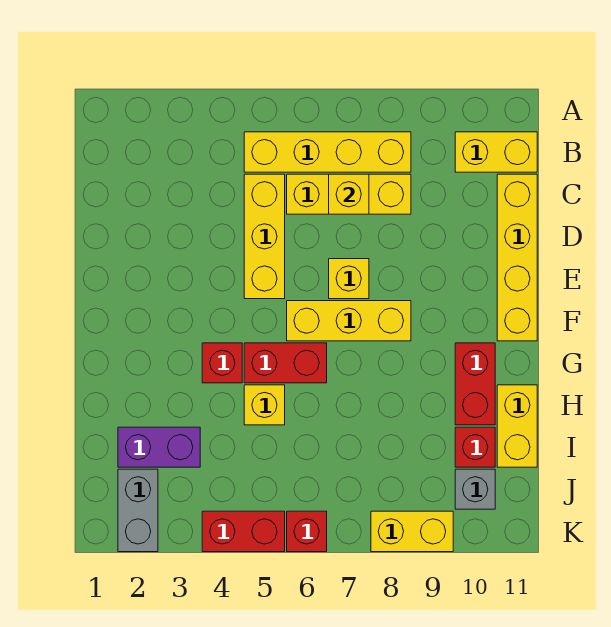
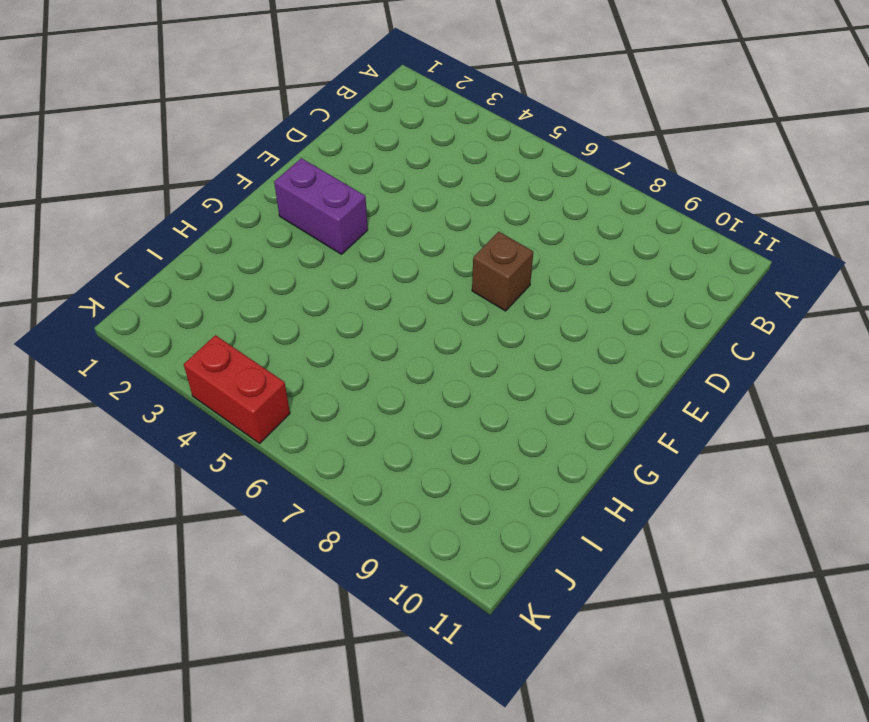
brown 1x1 brick [472,232,533,311] -> yellow 1x1 brick [329,259,369,299]
purple 1x2 brick [274,158,368,254] -> purple 1x2 brick moved to [118,427,200,467]
none -> yellow 1x4 brick [244,132,411,172]
none -> yellow 1x2 brick [455,132,537,172]
none -> yellow 1x3 brick [244,174,285,299]

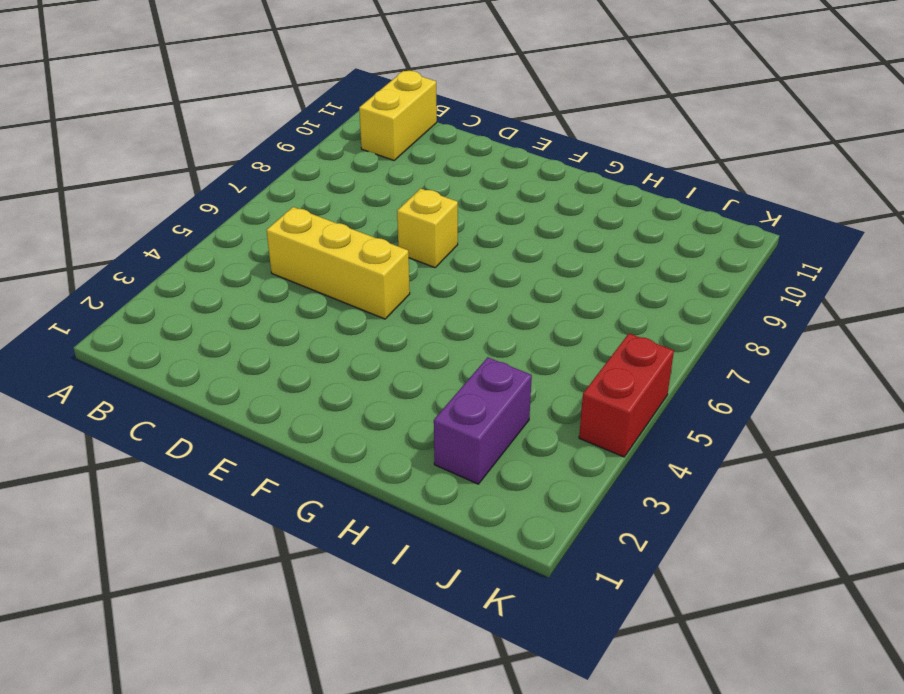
none -> yellow 1x4 brick [244,132,411,172]
none -> yellow 1x3 brick [287,174,411,214]
none -> yellow 1x4 brick [497,174,537,341]

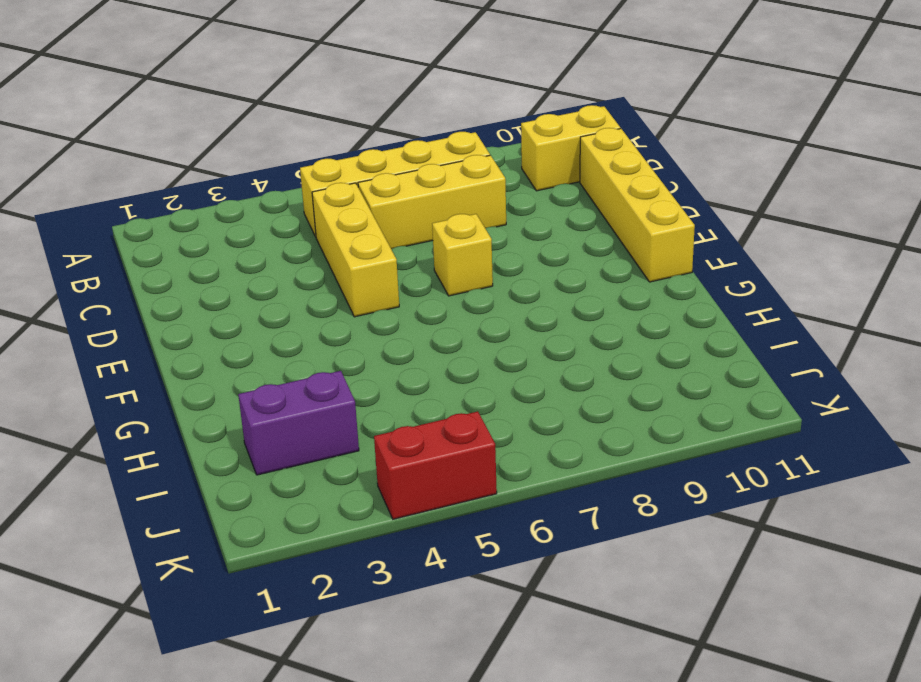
none -> yellow 1x3 brick [287,301,411,341]
none -> red 1x1 brick [202,343,242,383]
none -> red 1x2 brick [244,343,327,383]

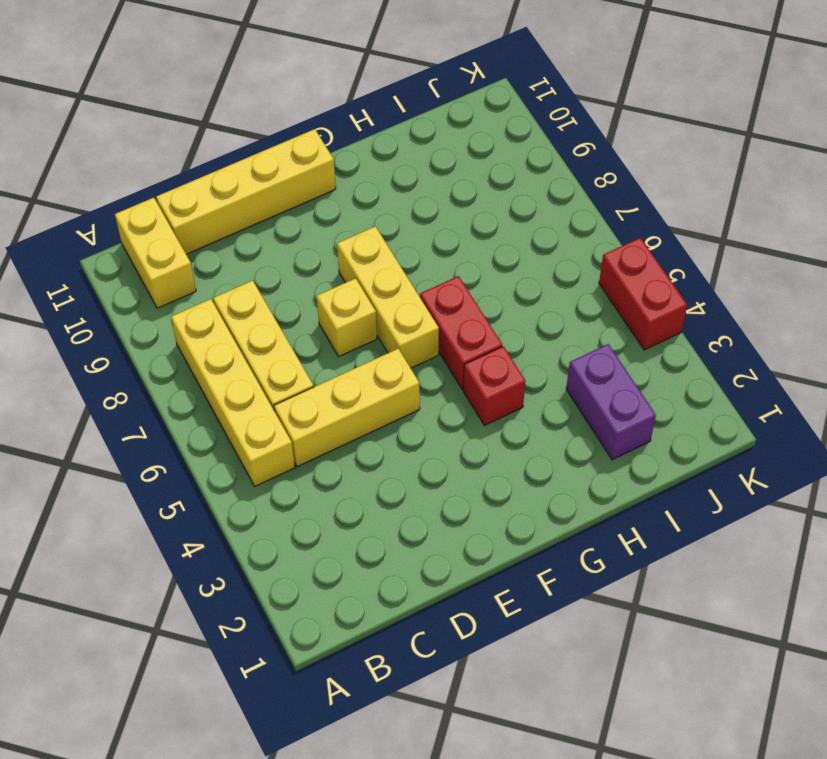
none -> red 1x2 brick [455,343,495,425]
none -> yellow 1x1 brick [244,385,285,425]
none -> yellow 1x2 brick [497,385,537,467]

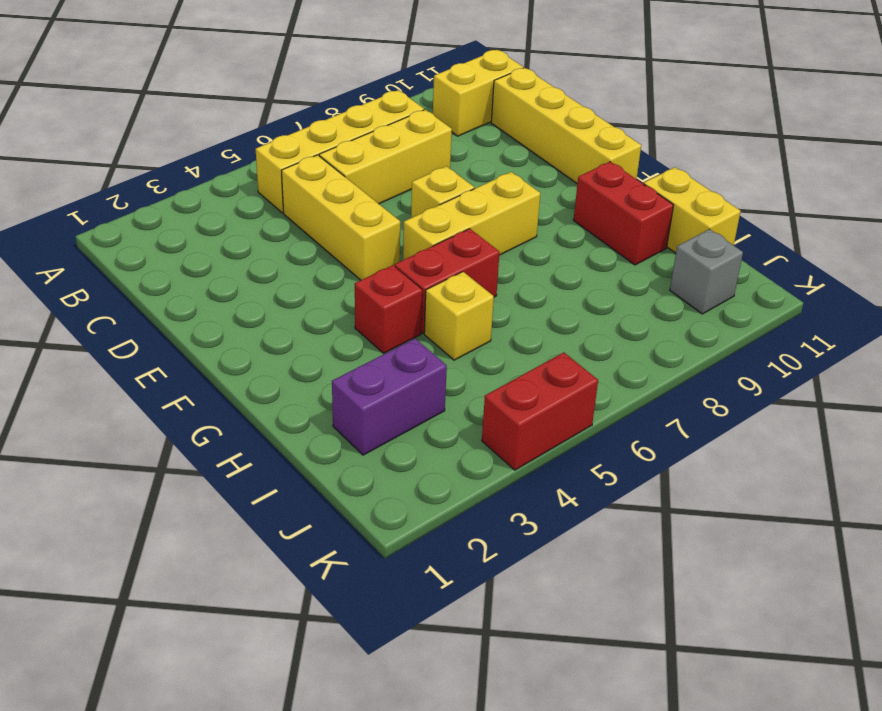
none -> red 1x1 brick [455,427,495,467]
none -> grey 1x2 brick [118,469,158,552]
none -> red 1x1 brick [287,511,327,552]

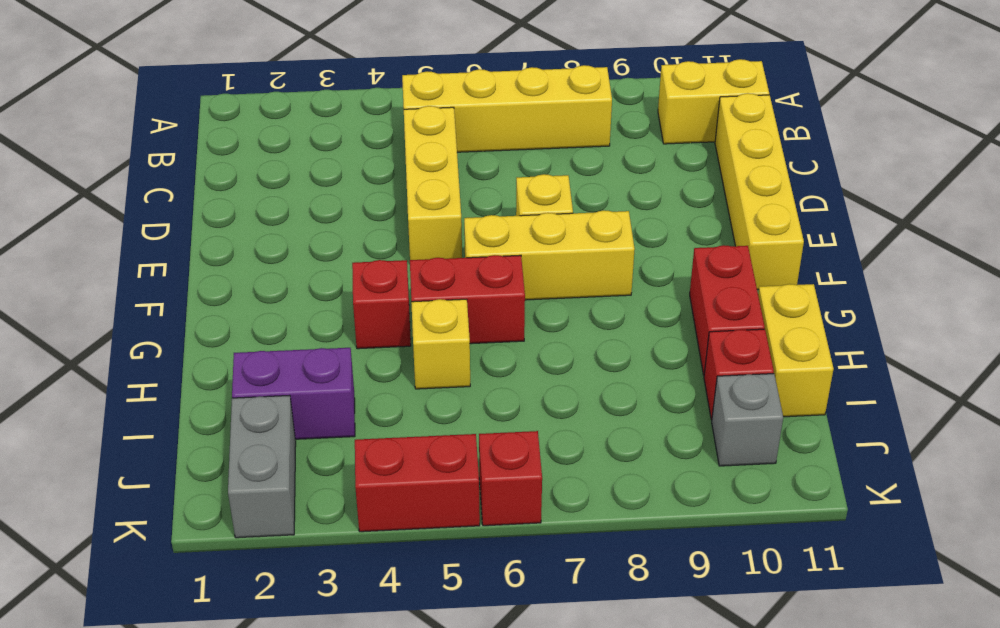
none -> yellow 1x3 brick [287,174,411,214]
none -> yellow 1x2 brick [371,511,453,552]
none -> yellow 1x1 brick [329,174,369,214]

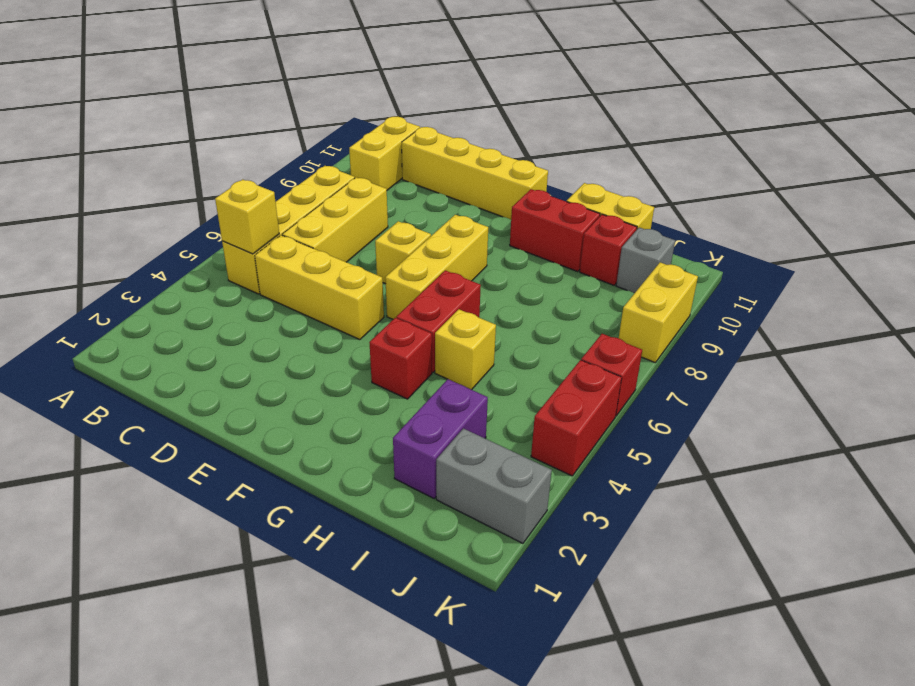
yellow 1x1 brick [215,179,279,254] -> yellow 1x1 brick moved to [329,174,369,214]

